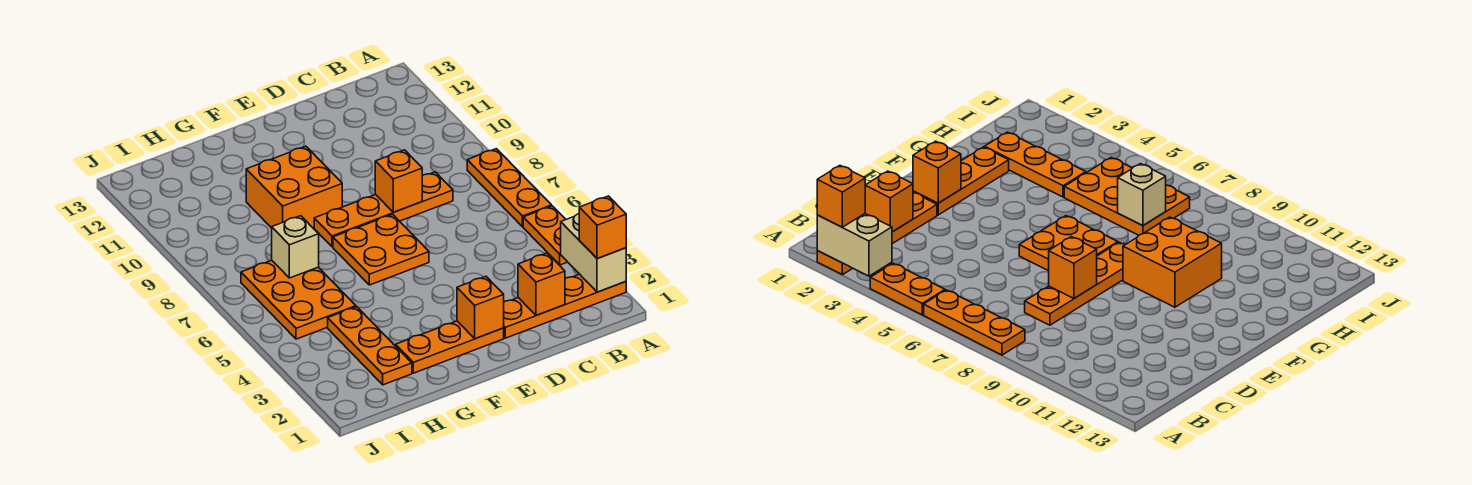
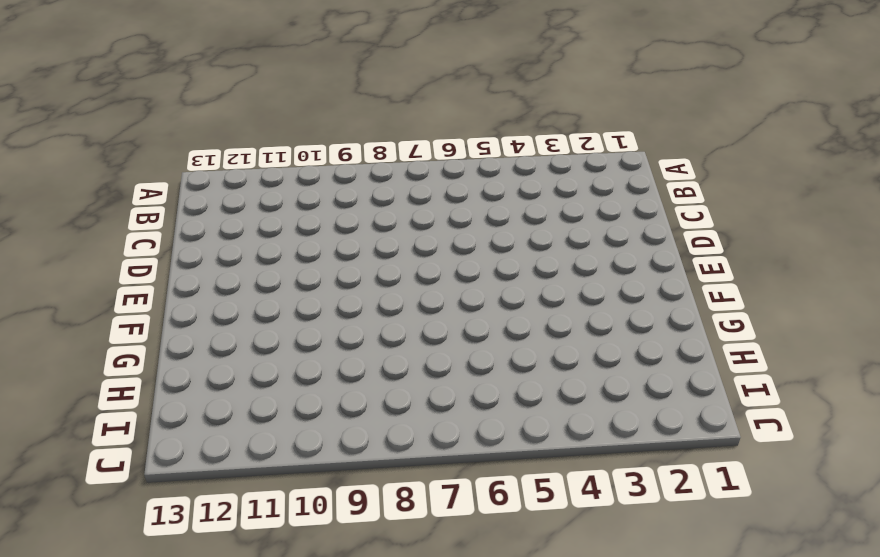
none -> orange 1x4 plate [504,274,626,338]
none -> orange 1x2 plate [523,206,567,265]
none -> orange 1x3 plate [467,149,552,227]

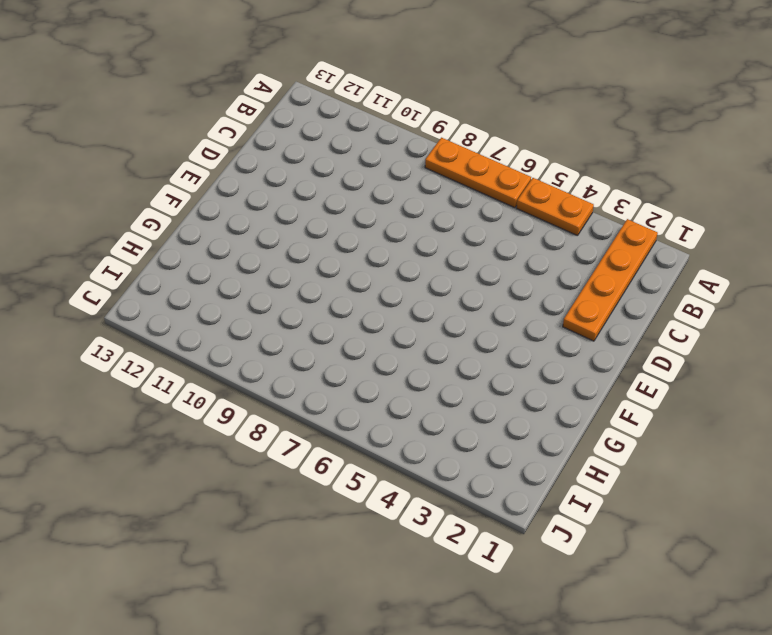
none -> orange 1x4 plate [314,172,453,247]
none -> orange 1x3 plate [396,321,504,373]
none -> orange 2x2 plate [333,214,429,285]

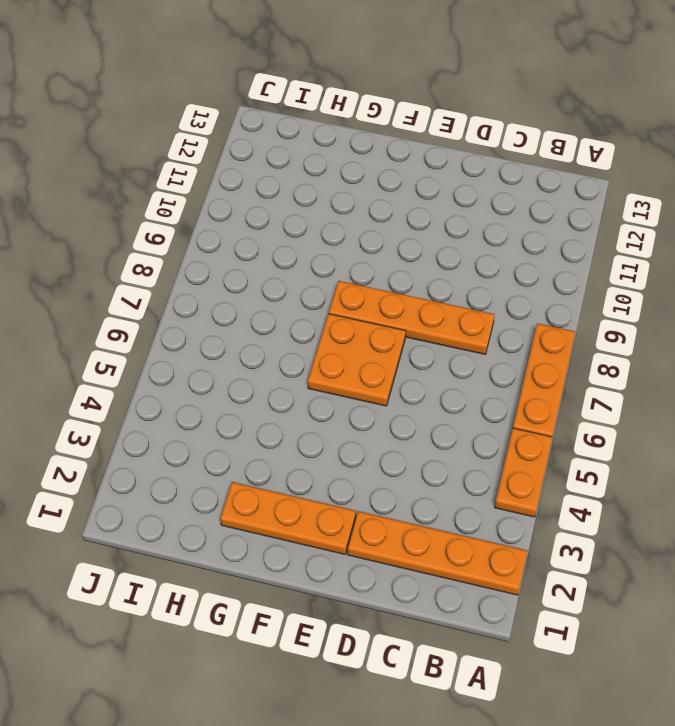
none -> orange 2x2 brick [246,146,342,228]
none -> orange 1x3 plate [328,307,412,385]
none -> orange 2x3 plate [241,260,356,339]

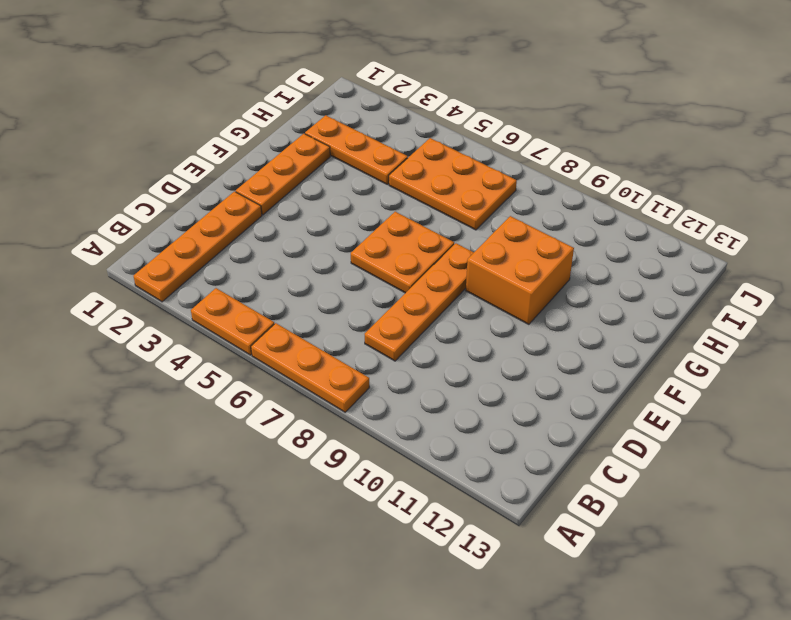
none -> tan 1x2 brick [561,214,626,292]
none -> orange 1x1 brick [518,253,565,315]
none -> orange 1x1 brick [375,150,422,212]

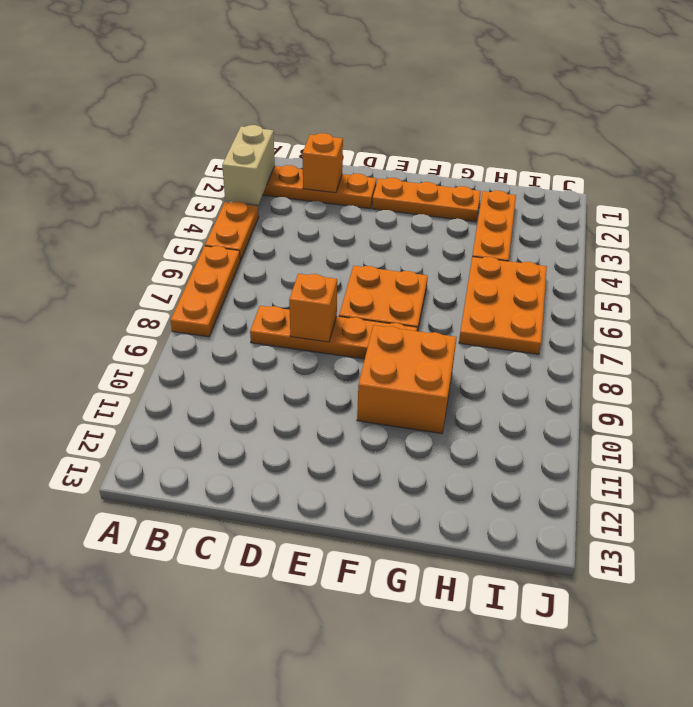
none -> orange 1x1 brick [457,276,504,339]
none -> tan 1x1 brick [272,216,319,278]
none -> orange 1x1 brick [579,196,626,259]

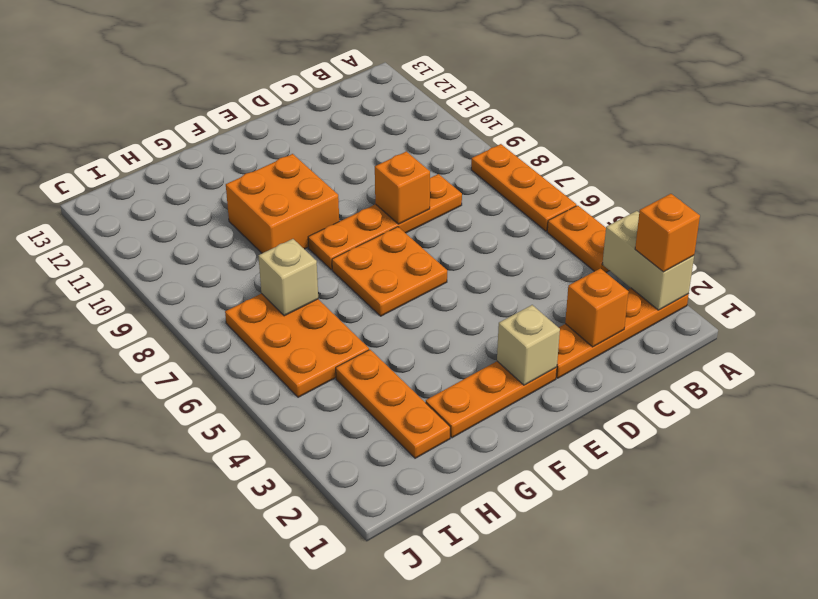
tan 1x1 brick [497,305,560,385] -> orange 1x1 brick [457,276,504,339]

